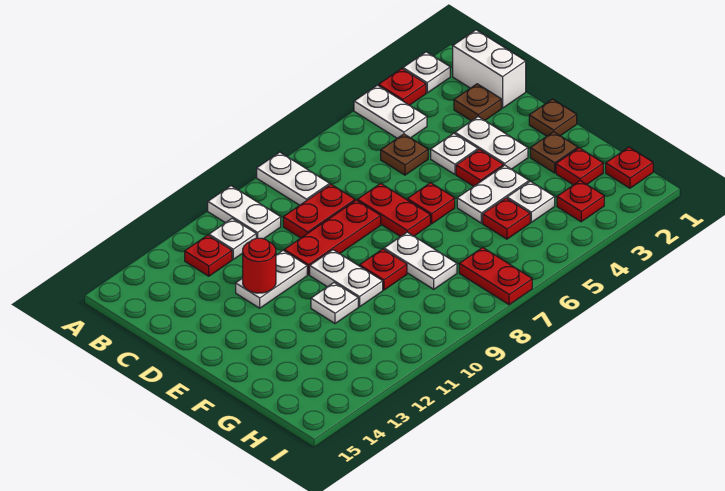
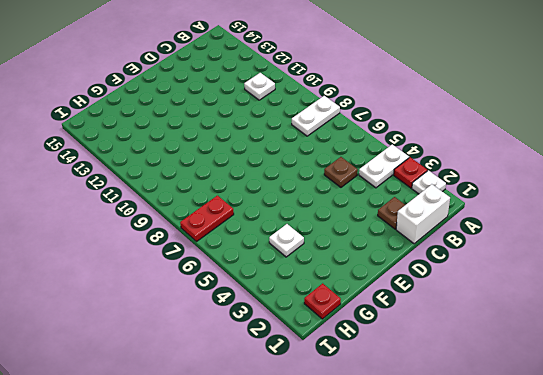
none -> white 1x2 plate [208,186,281,239]
none -> red 1x1 plate [185,235,232,276]
none -> red 1x2 plate [283,184,355,238]
none -> white 1x2 plate [455,117,528,169]

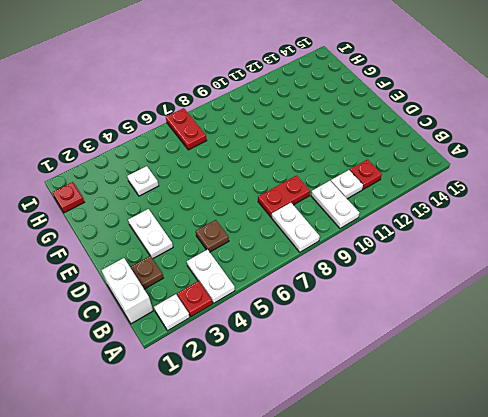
none -> white 1x1 plate [431,133,478,174]
none -> red 1x2 plate [357,183,430,237]
none -> red 1x3 plate [284,200,381,275]
none -> white 1x2 plate [236,250,307,308]

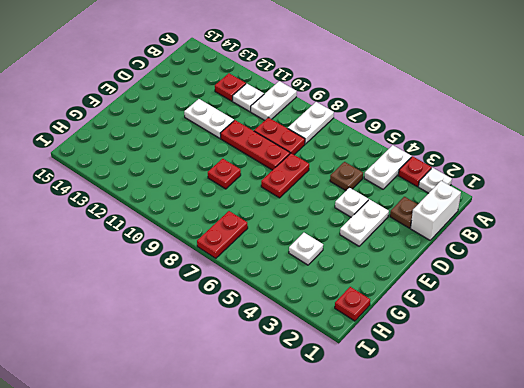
none -> brown 1x1 plate [529,99,577,136]
none -> red 1x1 plate [456,149,504,186]
none -> red 1x1 plate [407,183,455,224]
none -> white 1x2 plate [310,250,383,307]

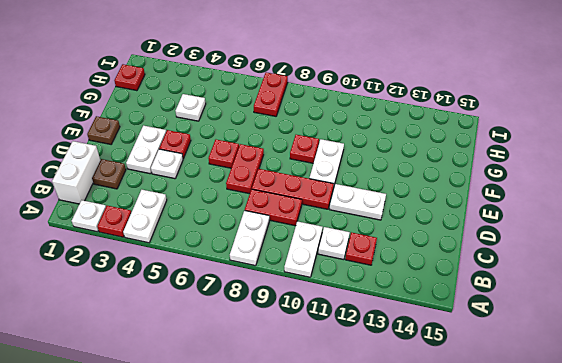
none -> brown 1x1 plate [381,134,428,175]
none -> brown 1x1 plate [530,132,578,173]
none -> white 1x2 plate [457,165,529,223]
none -> white 1x2 plate [384,232,457,289]

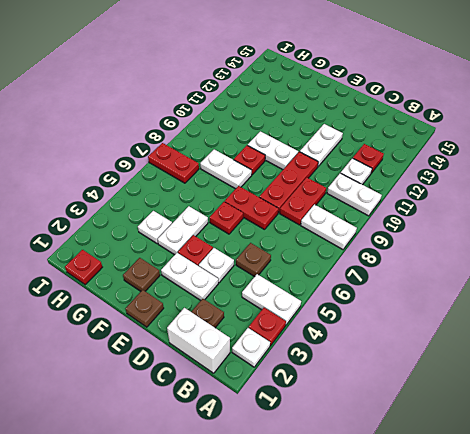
none -> white 1x1 plate [311,283,358,324]
none -> red 1x1 plate [556,148,603,185]
none -> red 1x1 plate [483,198,530,239]
none -> red 1x1 plate [557,181,604,222]

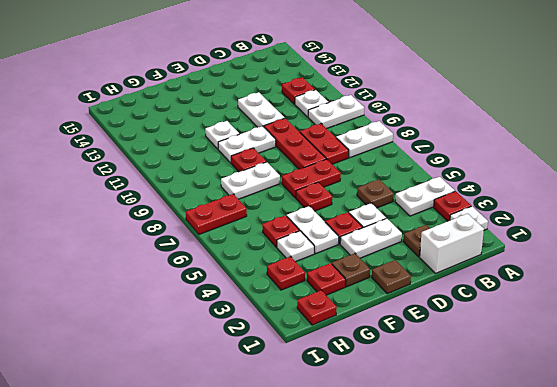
none -> red 1x1 round brick [243,238,276,293]

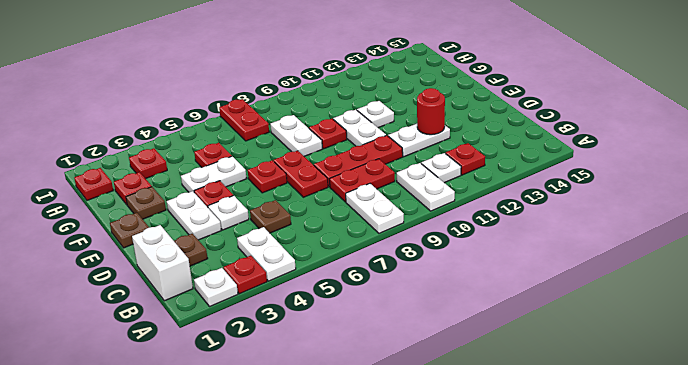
none -> white 1x1 plate [507,181,555,222]

